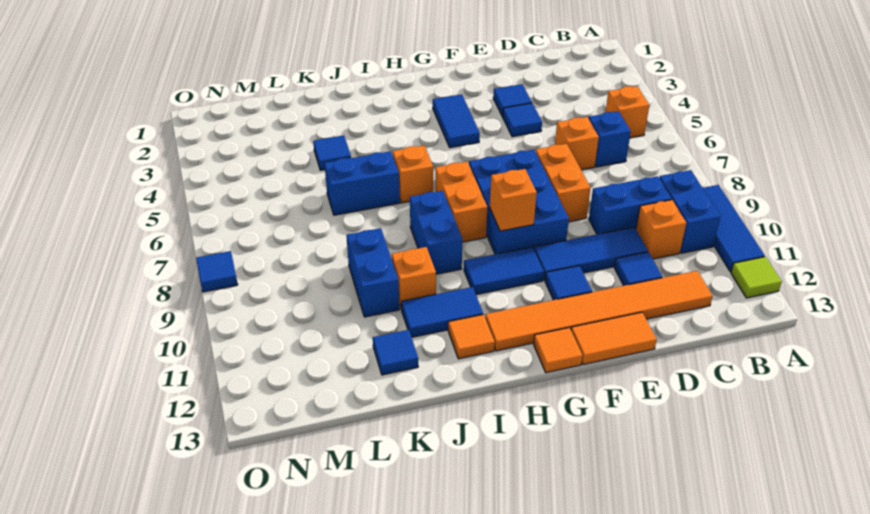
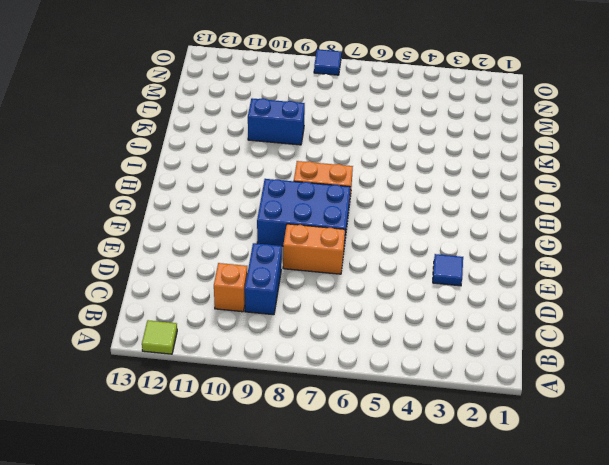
none -> blue 1x3 tile [703,185,765,272]
none -> orange 1x1 brick [605,86,649,138]
none -> blue 1x2 brick [659,170,720,253]
none -> blue 1x1 brick [589,111,631,167]

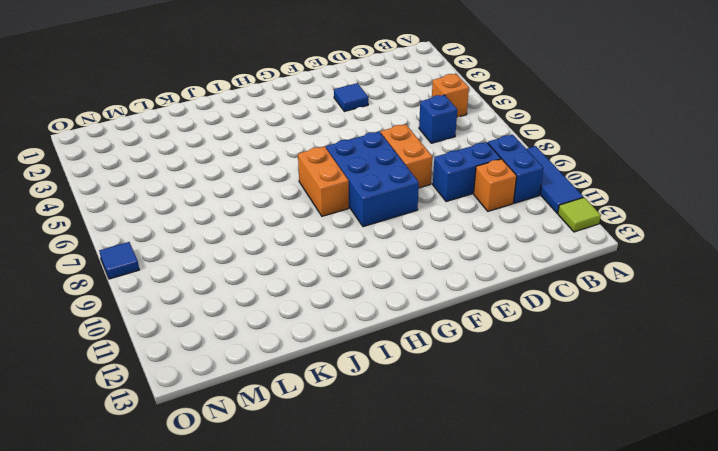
none -> orange 1x6 tile [485,271,713,351]
none -> orange 1x1 brick [555,117,599,170]
none -> blue 1x3 tile [534,227,648,280]
none -> blue 1x1 tile [614,252,662,286]

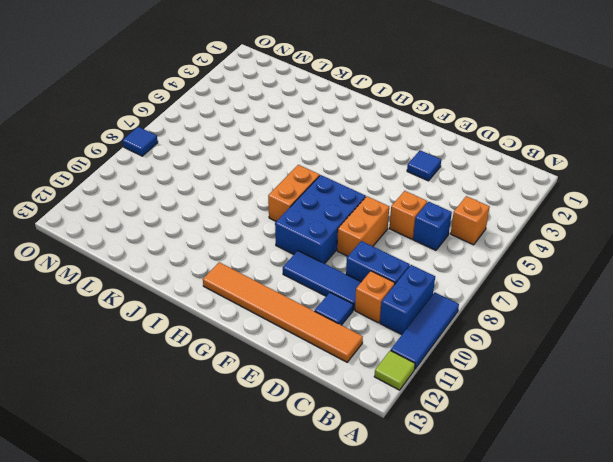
none -> blue 1x1 tile [503,103,542,137]
none -> orange 1x2 tile [571,312,657,365]
none -> blue 1x1 tile [545,266,592,300]
none -> blue 1x2 tile [433,94,480,148]

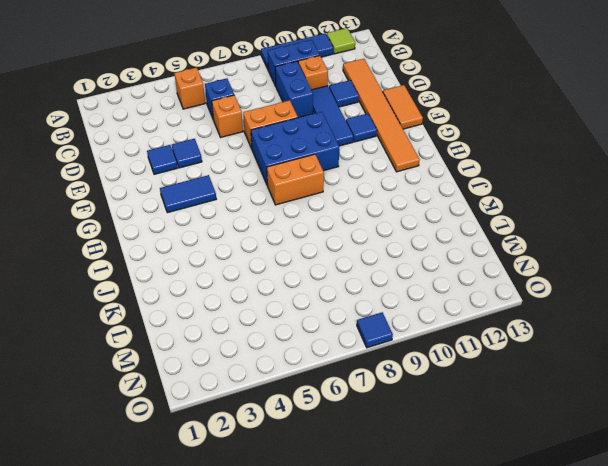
none -> blue 1x2 tile [464,247,544,295]
none -> orange 1x1 tile [534,328,583,373]
none -> orange 1x1 brick [393,145,433,203]
none -> blue 1x2 brick [410,191,462,274]

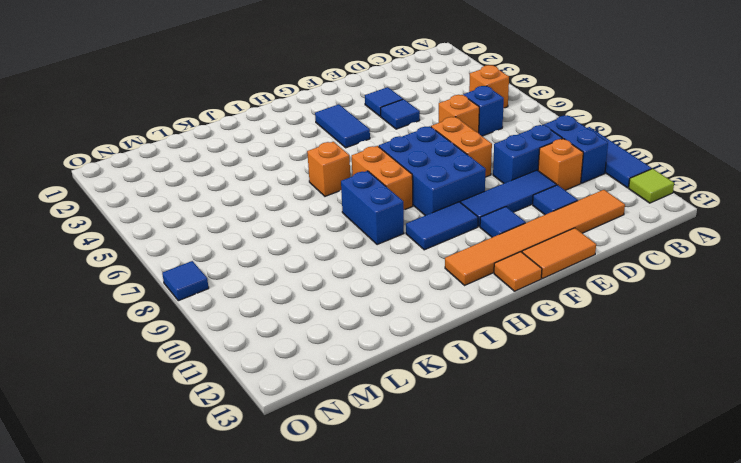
none -> blue 1x2 tile [401,287,483,337]
none -> orange 1x1 tile [448,315,495,359]
none -> blue 1x2 brick [324,151,400,215]
none -> orange 1x1 brick [392,247,436,309]

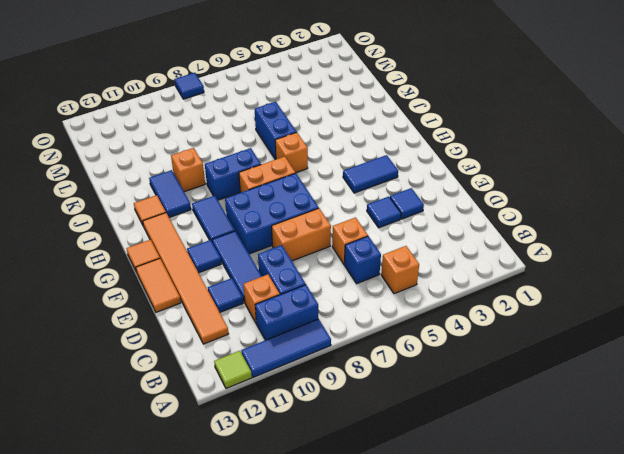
none -> blue 1x1 tile [313,135,351,170]
none -> blue 1x2 brick [346,228,399,317]
none -> blue 1x1 tile [373,330,418,375]
none -> orange 1x1 brick [490,169,537,231]

